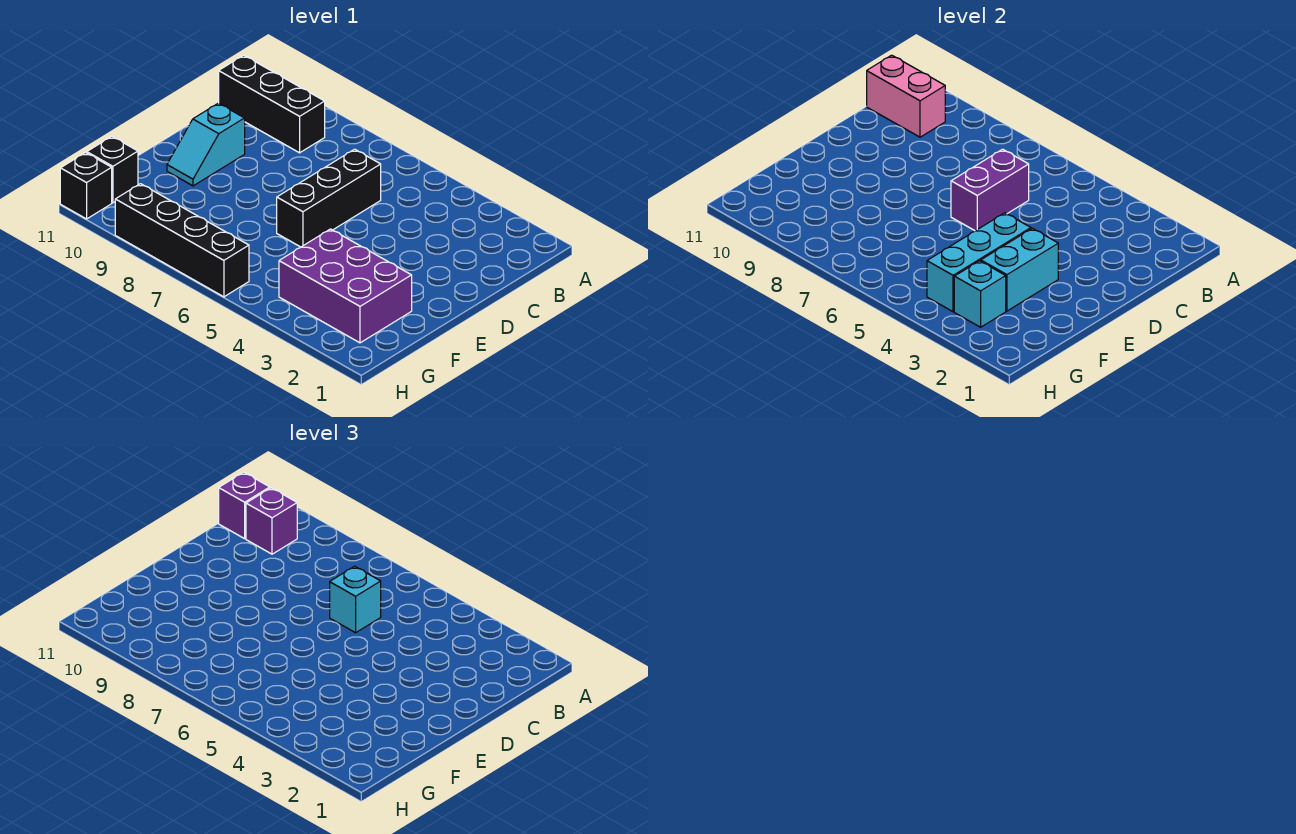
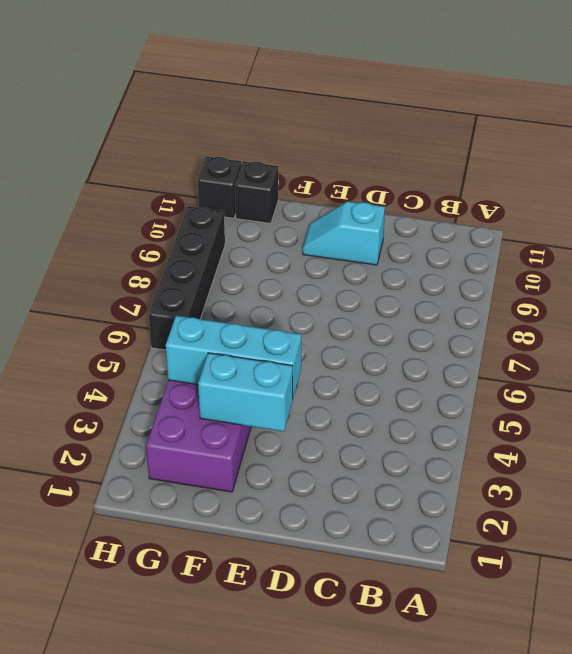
none -> black 1x3 brick [219,55,325,153]
none -> black 1x3 brick [277,149,381,247]
none -> pink 1x2 brick [867,55,945,137]

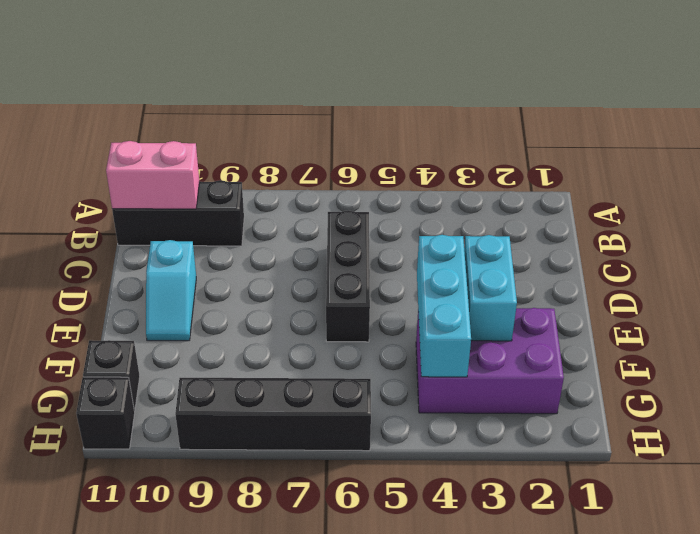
none -> purple 1x2 brick [951,149,1029,231]
none -> cyan 1x1 brick [954,261,1006,327]
none -> purple 1x1 brick [246,488,297,554]

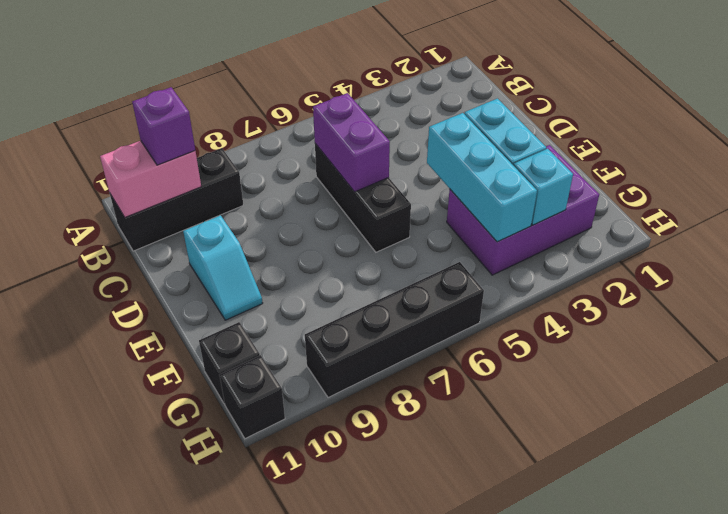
none -> purple 1x1 brick [219,472,270,539]
none -> cyan 1x1 brick [330,566,381,633]

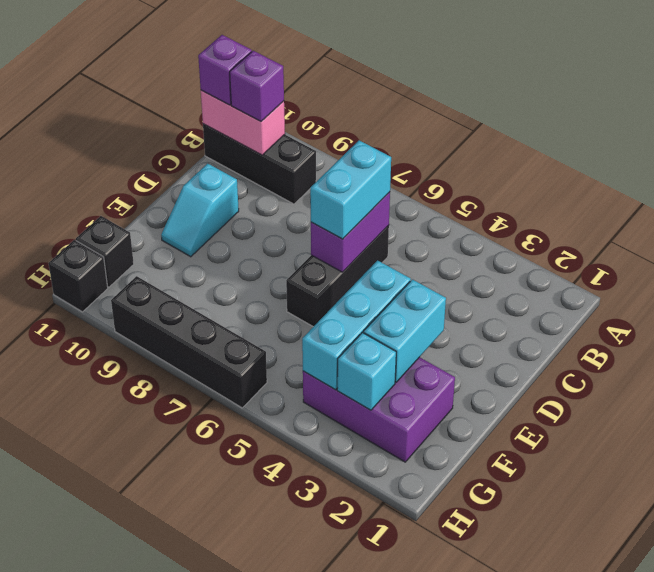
cyan 1x2 brick [310,140,391,239] -> cyan 1x1 brick [330,566,381,633]

